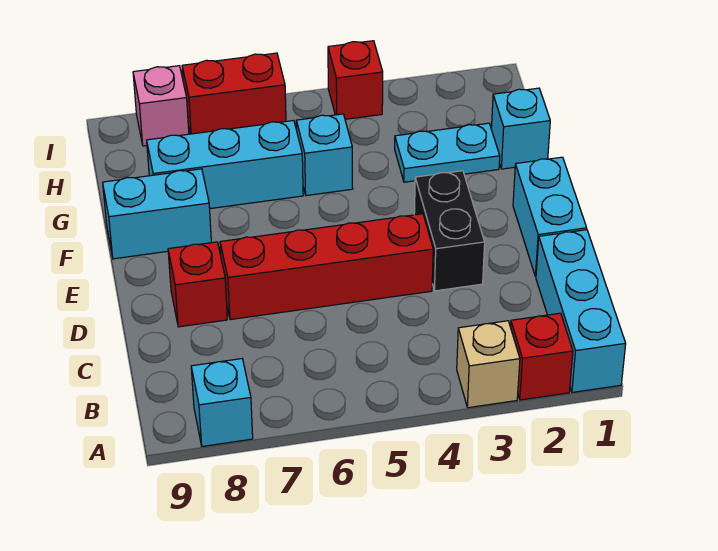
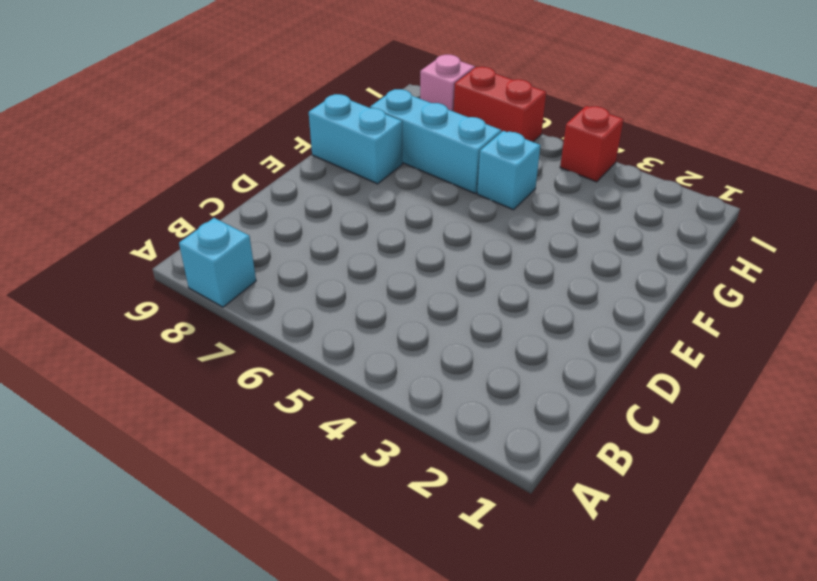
none -> cyan 1x3 brick [536,230,626,392]
none -> red 1x1 brick [511,313,573,400]
none -> tan 1x1 brick [457,321,520,408]

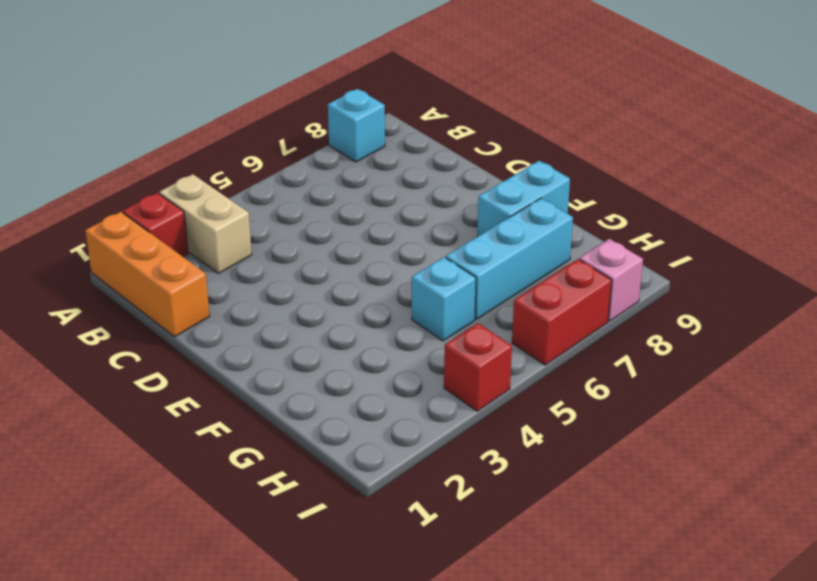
orange 1x3 brick [85,212,210,337] -> cyan 1x3 brick [536,230,626,392]
tan 1x2 brick [159,174,252,273] -> tan 1x1 brick [457,321,520,408]
none -> cyan 1x2 brick [513,157,587,276]
none -> black 1x2 brick [414,171,485,291]
none -> red 1x4 brick [220,214,433,320]

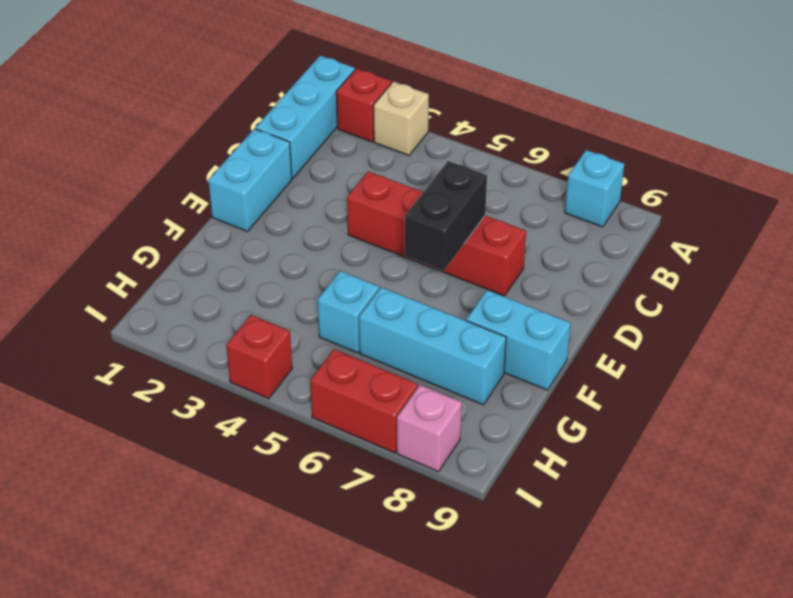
black 1x2 brick [405,161,487,271] -> black 1x2 brick moved to [414,171,485,291]
none -> red 1x1 brick [168,242,227,327]
none -> cyan 1x1 brick [491,88,550,169]
none -> cyan 1x2 plate [395,123,500,182]

